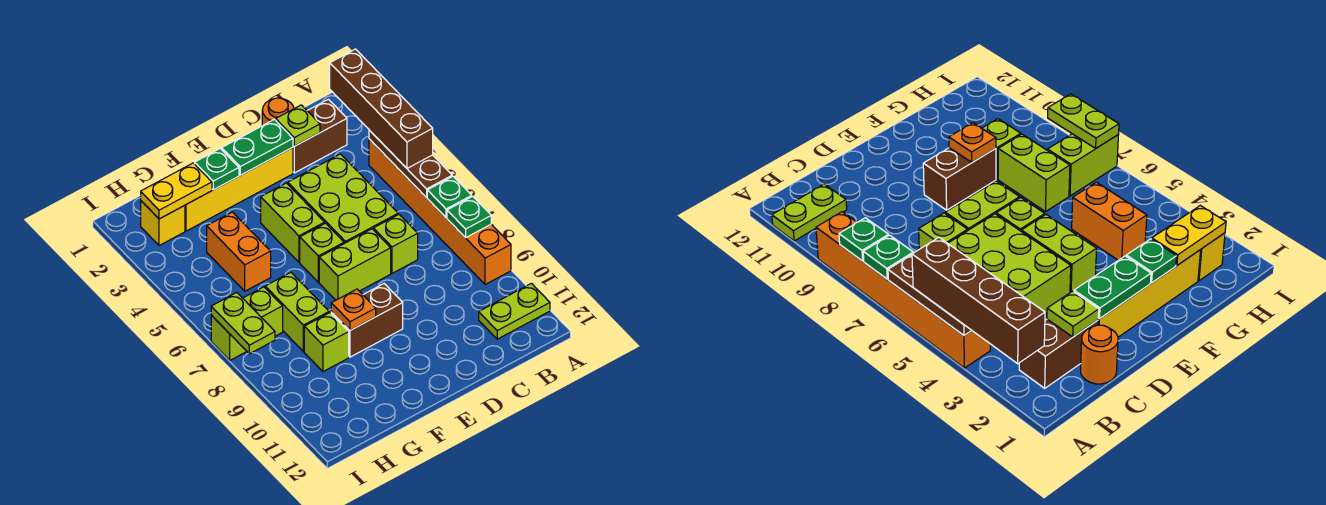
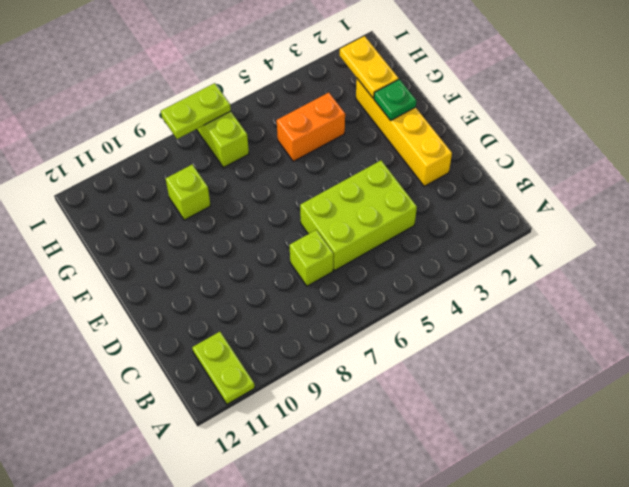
none -> orange 1x6 brick [369,139,511,285]
none -> brown 1x2 brick [293,99,347,173]
none -> orange 1x1 round brick [262,98,294,126]

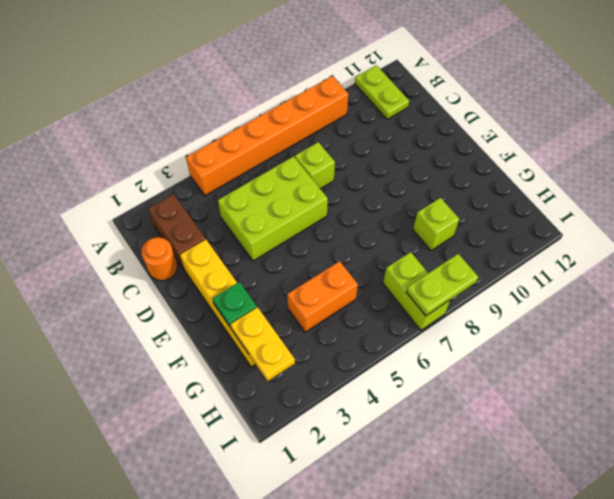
none -> lime 1x2 brick [319,229,391,300]
none -> lime 1x2 brick [261,183,325,262]
none -> lime 1x1 brick [300,223,344,282]

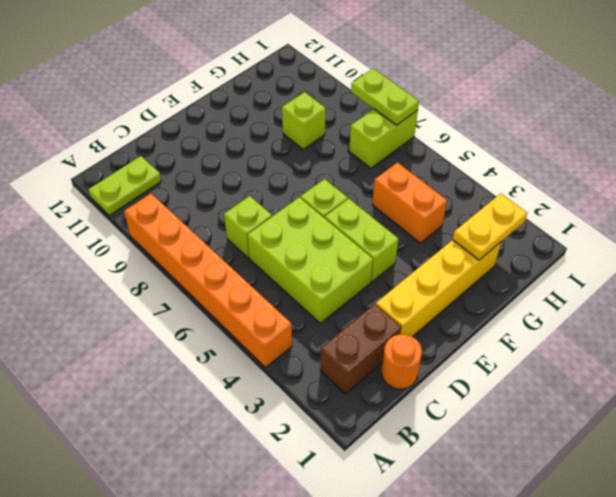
none -> lime 1x2 brick [319,229,391,300]
none -> brown 1x2 brick [331,284,403,357]
none -> lime 1x2 brick [265,272,329,352]

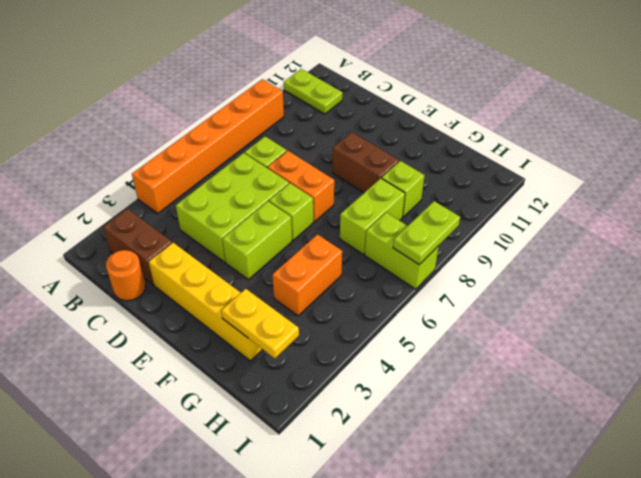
orange 1x2 brick [267,151,334,222] -> lime 1x2 brick [319,229,391,300]
none -> yellow 1x1 brick [141,201,185,246]
none -> brown 1x3 plate [369,130,452,198]
none -> green 1x1 plate [427,176,472,218]

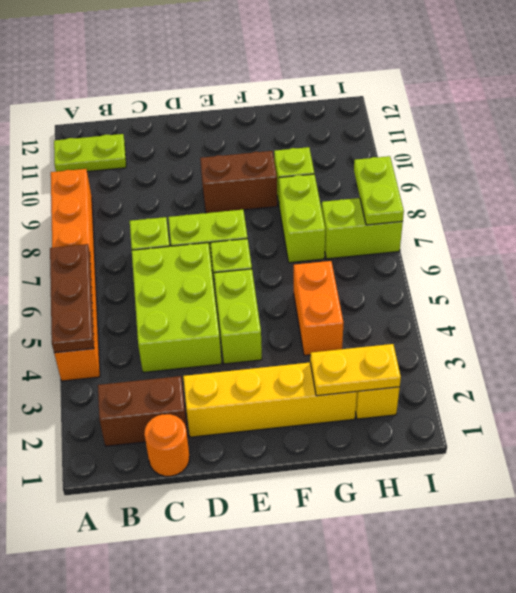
none -> green 1x1 plate [427,176,472,218]
none -> green 1x1 plate [447,196,491,238]
none -> lime 1x1 plate [276,105,320,146]

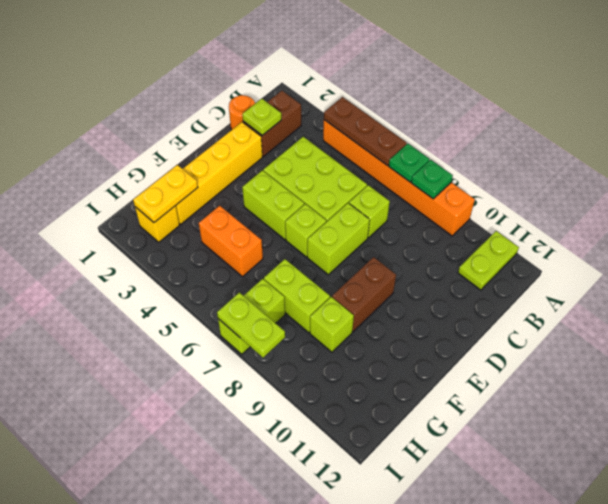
none -> green 1x2 plate [222,119,293,175]
none -> green 1x1 plate [195,149,239,190]
none -> orange 1x1 plate [331,289,376,330]

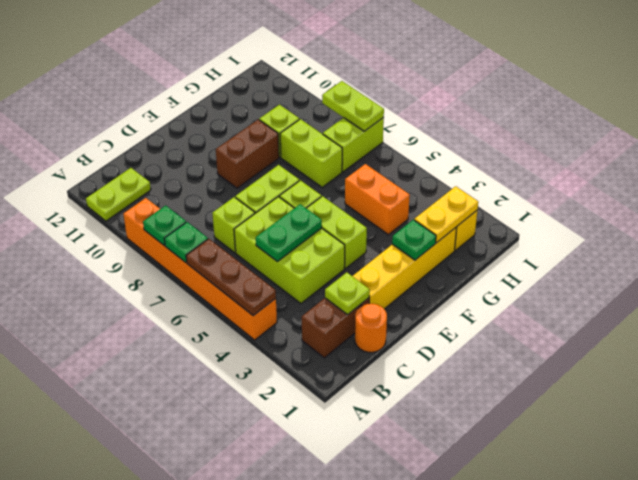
green 1x2 plate [256,204,322,261] -> green 1x2 plate moved to [222,119,293,175]
none -> orange 1x1 plate [331,289,376,330]
none -> brown 1x4 brick [330,49,433,168]

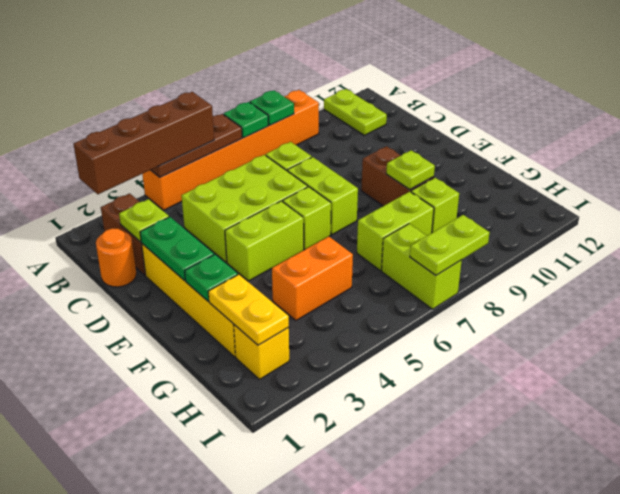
lime 1x1 plate [386,150,435,189] -> orange 1x1 plate [331,289,376,330]

